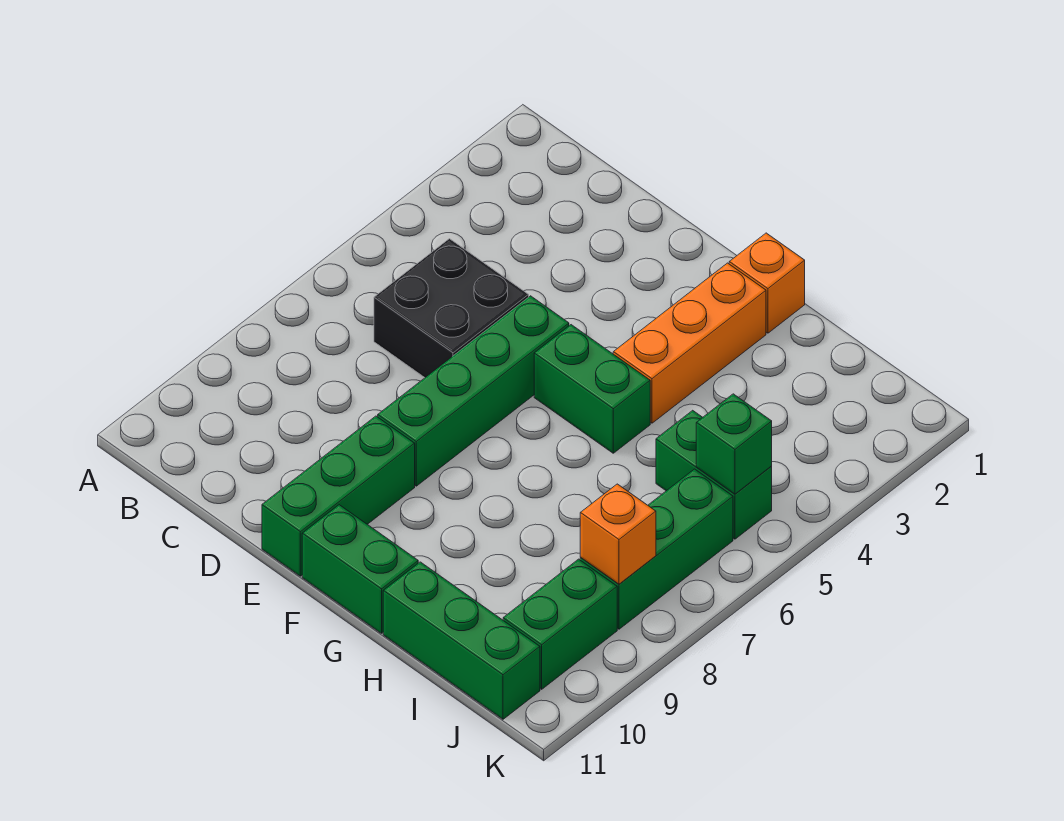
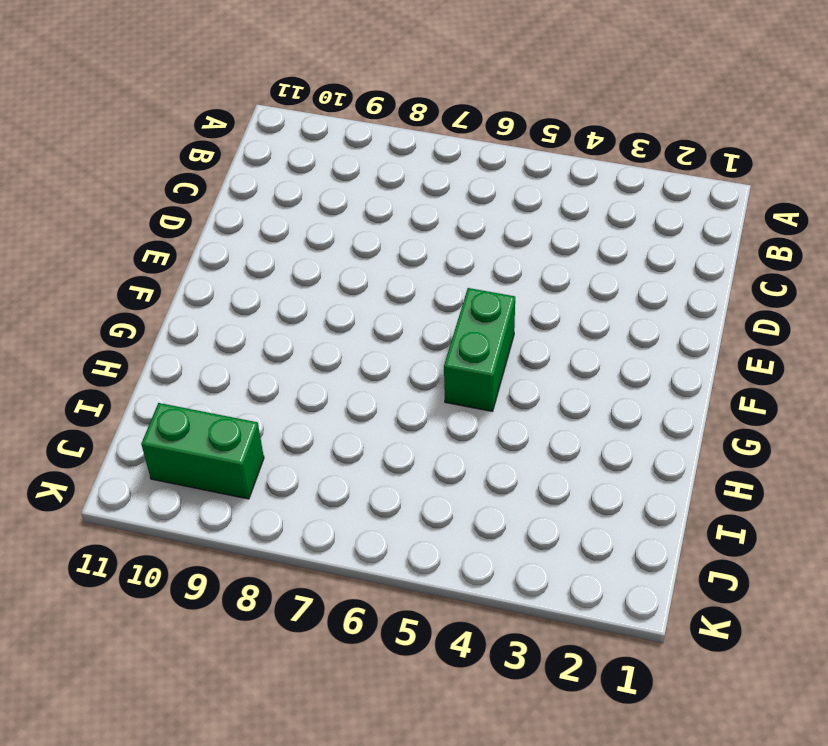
none -> black 2x2 brick [374,239,529,377]
none -> green 1x4 brick [378,296,569,486]
none -> green 1x3 brick [262,416,415,576]

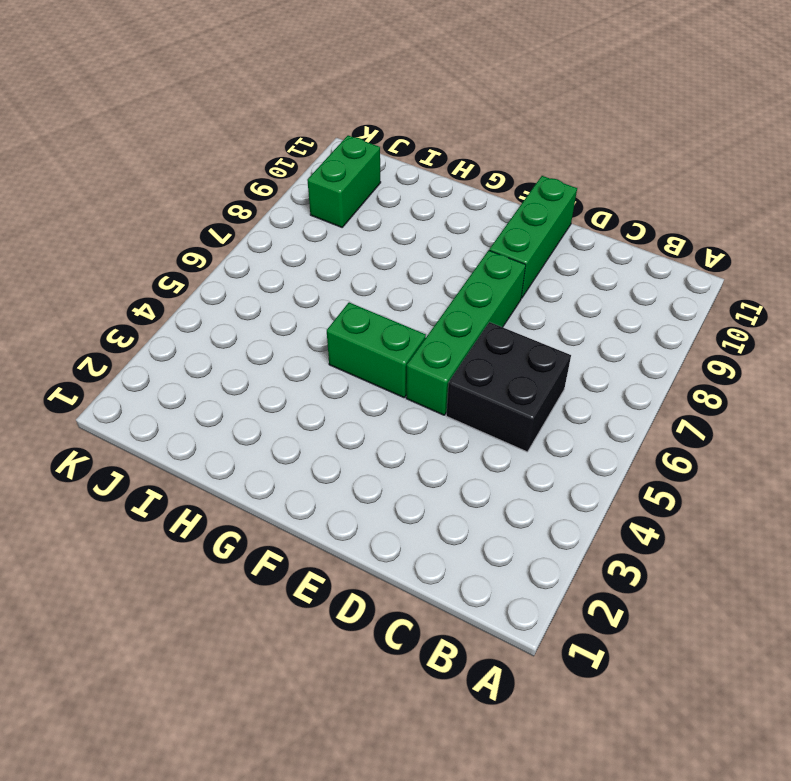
none -> green 1x2 brick [302,505,418,633]
none -> orange 1x1 brick [729,233,805,333]
none -> orange 1x3 brick [613,263,766,423]

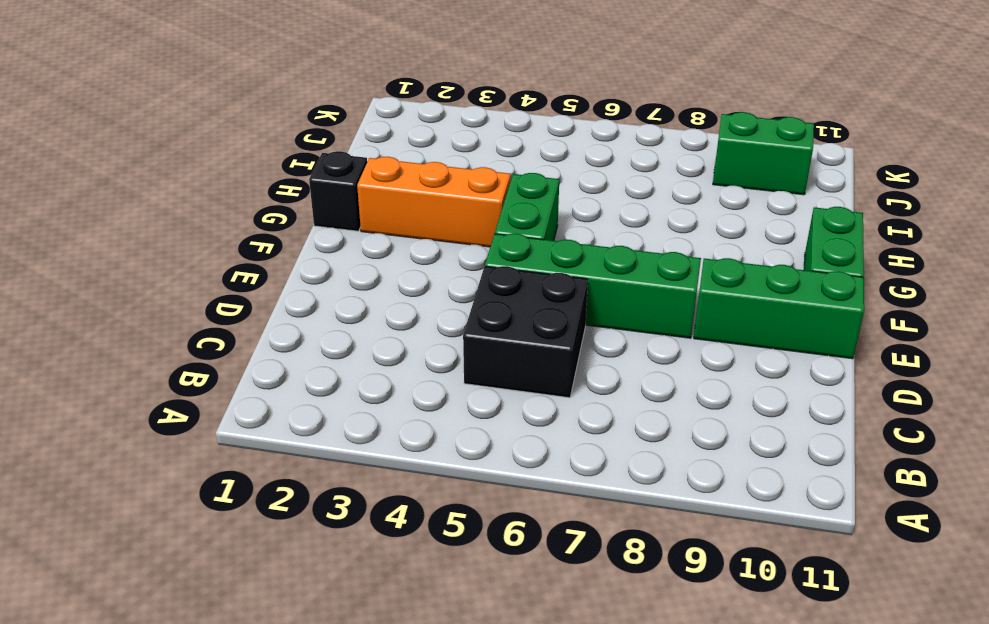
black 1x1 brick [309,151,367,231] -> orange 1x1 brick [729,233,805,333]
none -> green 1x3 brick [383,562,540,719]
none -> green 1x2 brick [656,410,772,539]
none -> green 1x3 brick [580,469,733,629]

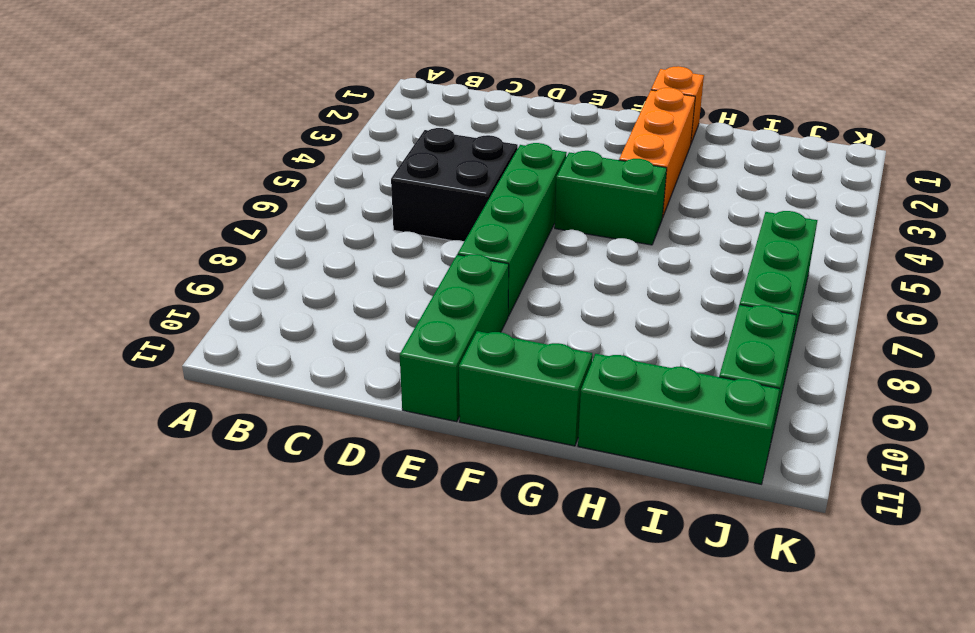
none -> green 1x2 brick [656,410,772,539]
none -> green 1x1 brick [696,394,772,494]
none -> orange 1x1 brick [580,484,656,584]

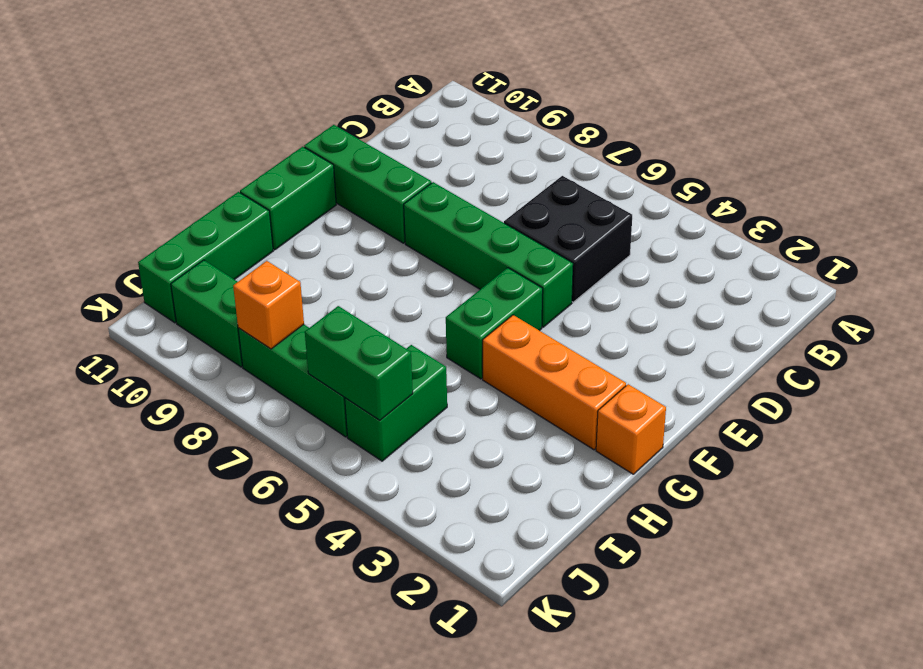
green 1x2 brick [305,306,413,420] -> green 1x1 brick [696,394,772,494]

